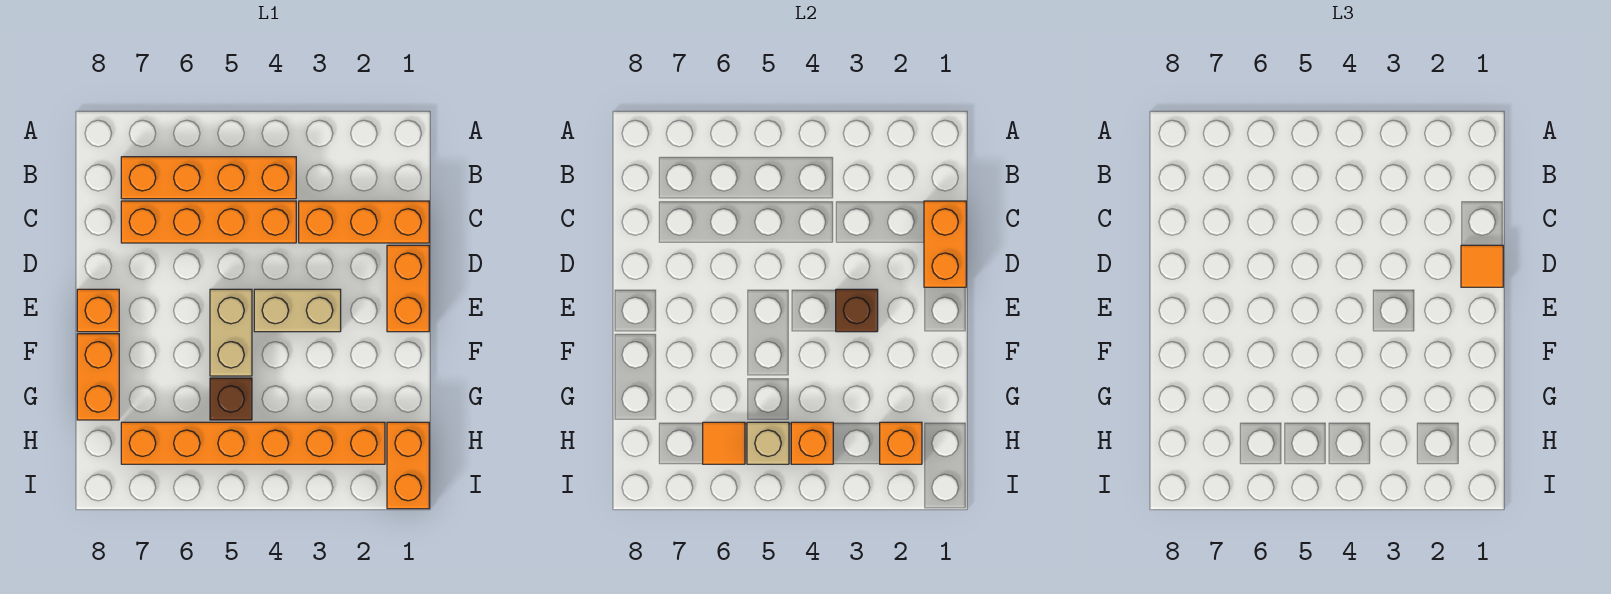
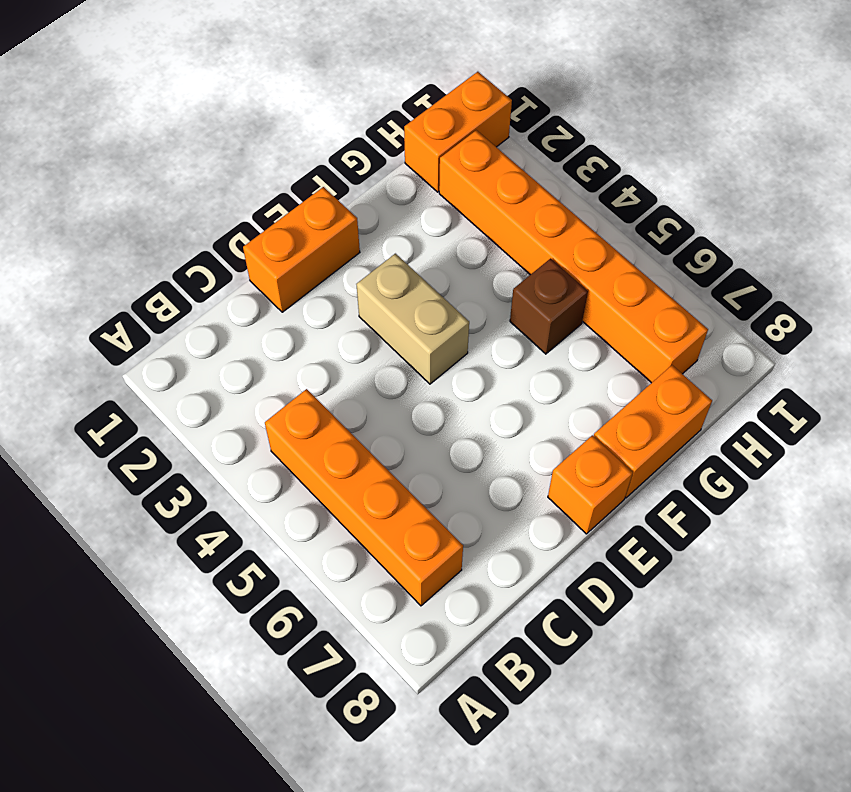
none -> orange 1x3 brick [299,201,429,243]
none -> orange 1x4 brick [121,201,296,243]
none -> tan 1x2 brick [210,289,252,376]

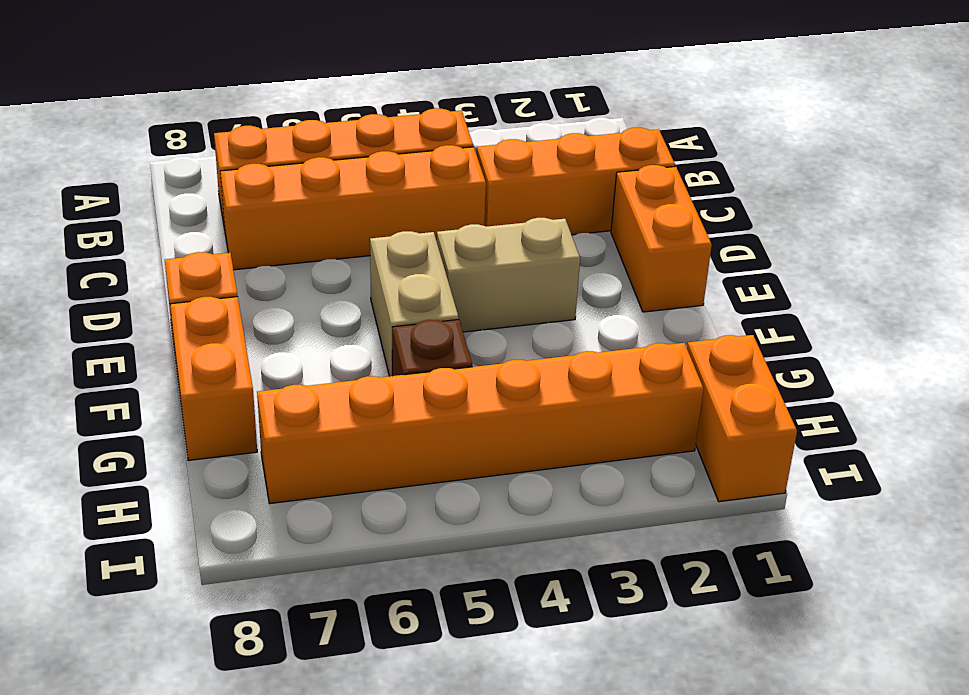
none -> orange 1x2 brick [924,201,966,287]
none -> brown 1x1 brick [836,289,878,332]
none -> orange 1x1 brick [880,422,922,464]

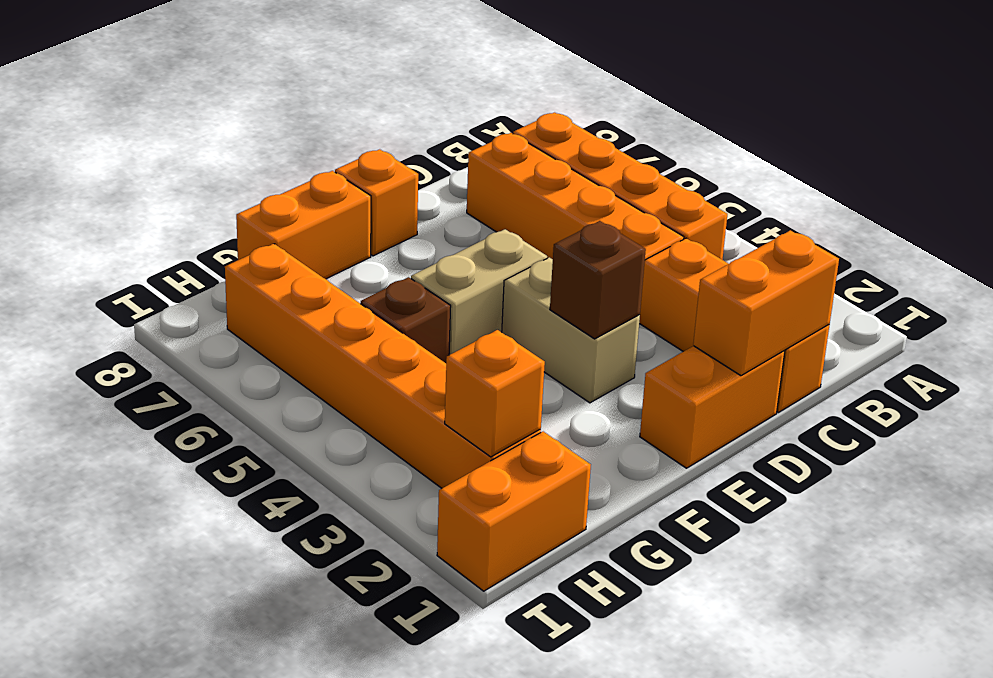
none -> orange 1x1 brick [791,422,833,464]
none -> tan 1x1 brick [747,422,789,464]
none -> orange 1x1 tile [703,422,745,464]

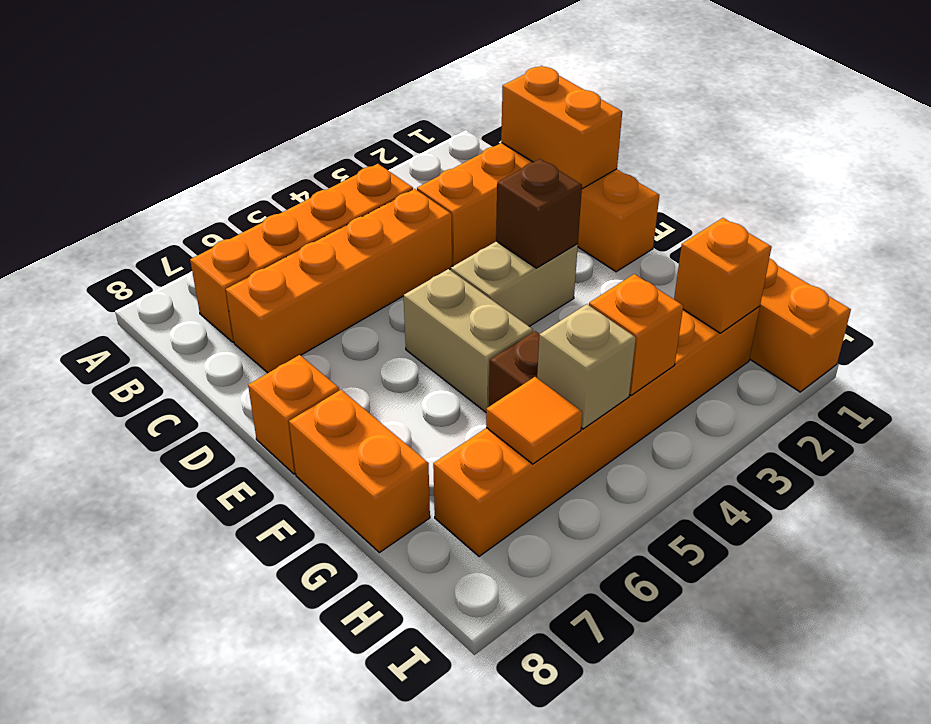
none -> orange 1x1 tile [1461,245,1503,287]

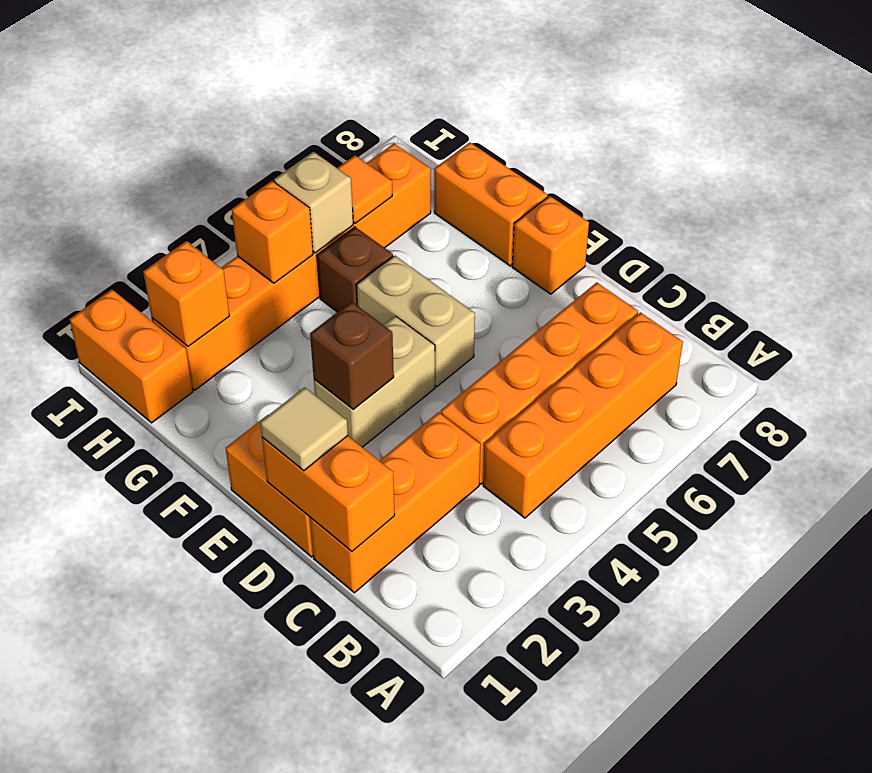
tan 1x1 tile [260,387,348,471] -> orange 1x1 tile [1461,245,1503,287]

